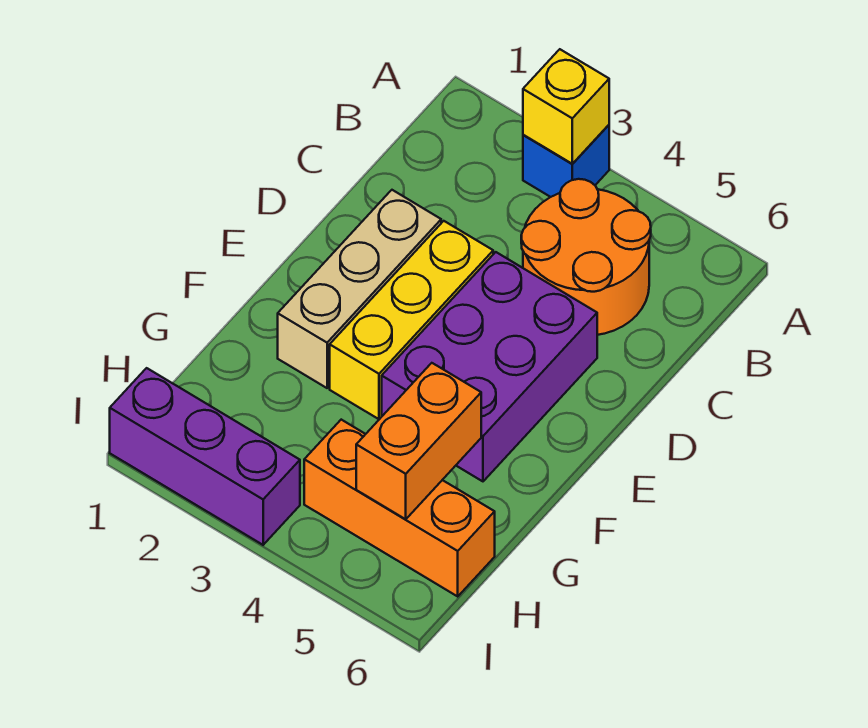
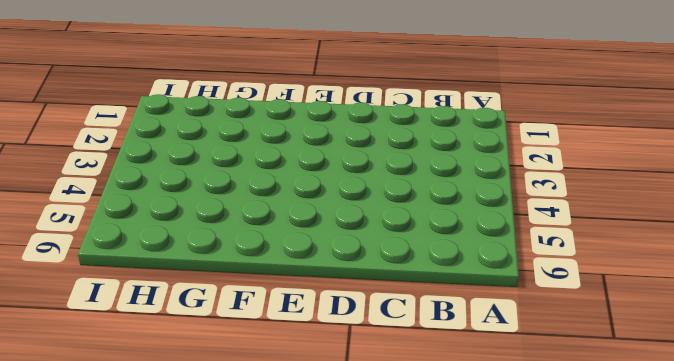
none -> blue 1x1 brick [523,125,609,197]
none -> orange 2x2 round brick [521,179,651,335]

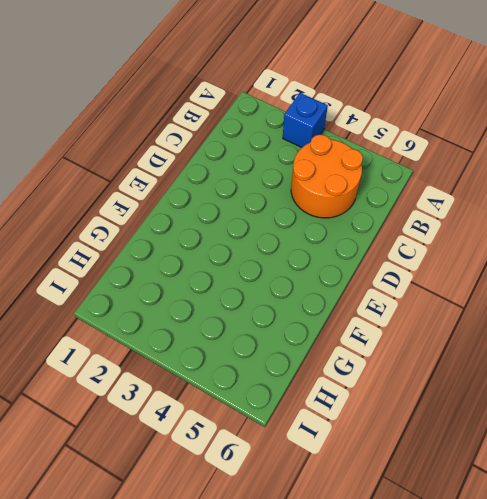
none -> tan 1x3 brick [278,190,441,388]
none -> yellow 1x3 brick [330,221,493,419]

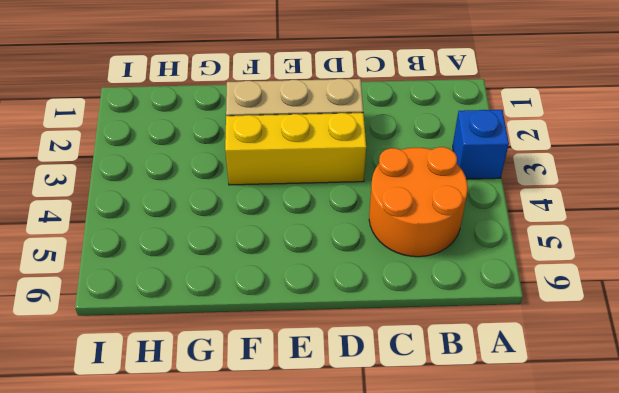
none -> purple 2x3 brick [382,252,597,481]
none -> orange 1x3 brick [304,420,495,596]

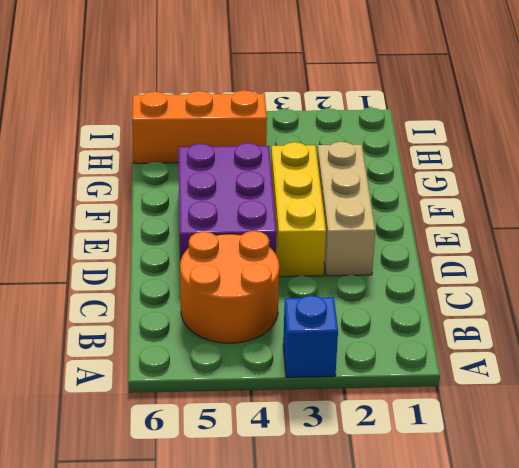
none -> purple 1x3 brick [110,368,300,545]
none -> yellow 1x1 brick [523,49,609,164]

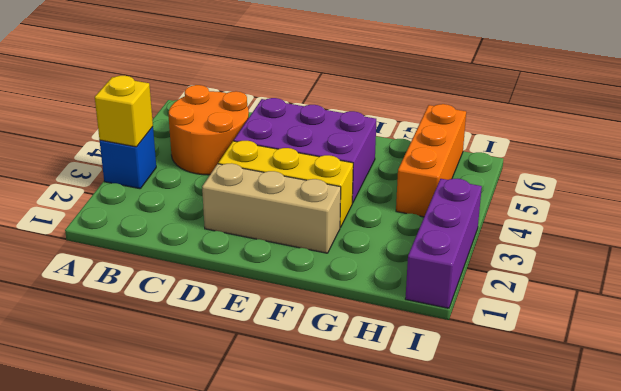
none -> orange 1x2 brick [356,363,481,519]

